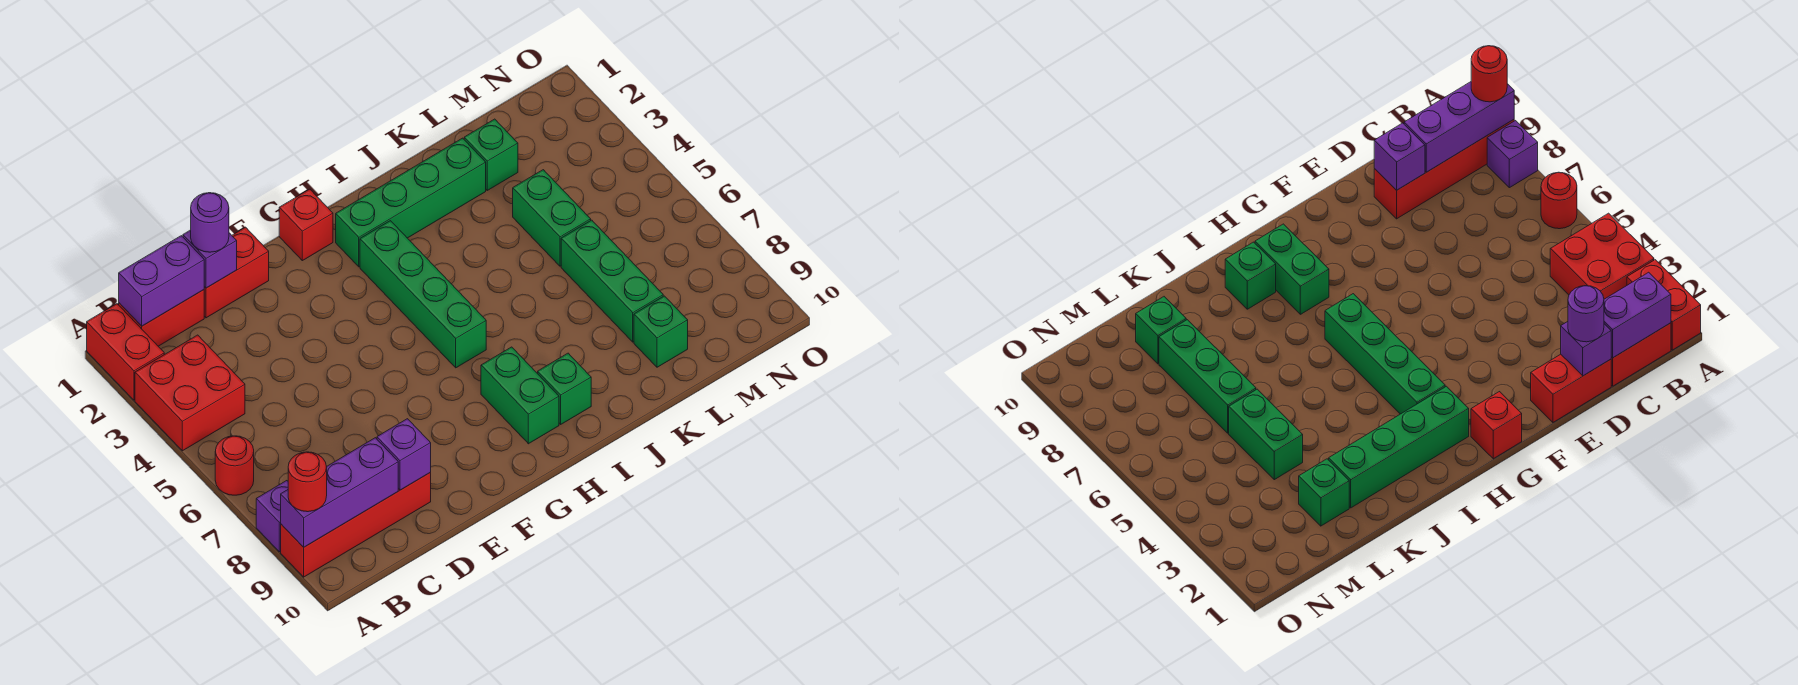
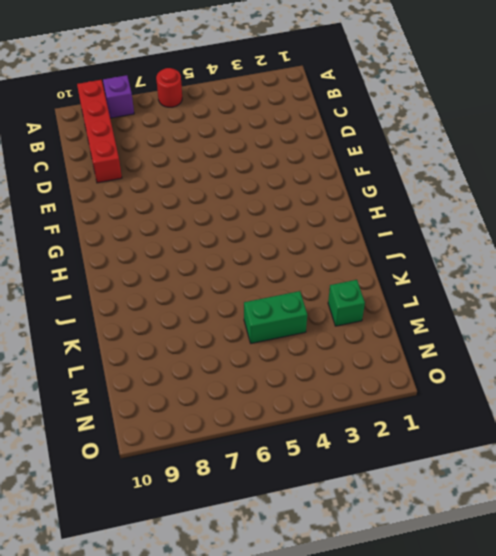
none -> red 1x2 brick [87,304,164,400]
none -> red 2x2 brick [135,335,245,451]
none -> red 1x2 brick [119,290,204,346]

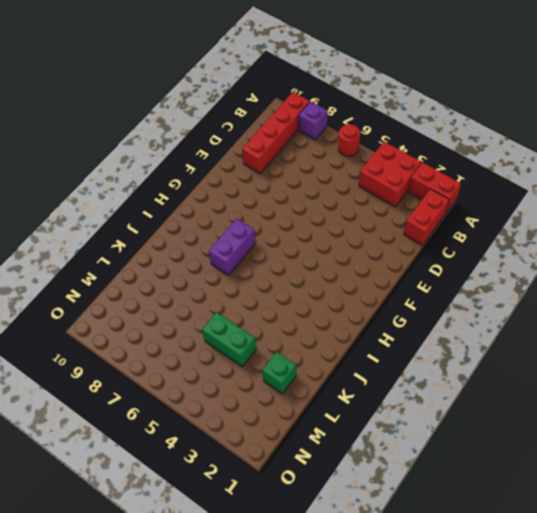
purple 1x2 brick [209,219,256,275] -> purple 1x2 brick moved to [119,236,204,326]
none -> red 1x2 brick [204,227,269,318]
none -> red 1x1 brick [279,189,333,261]
none -> green 1x4 brick [336,138,486,267]

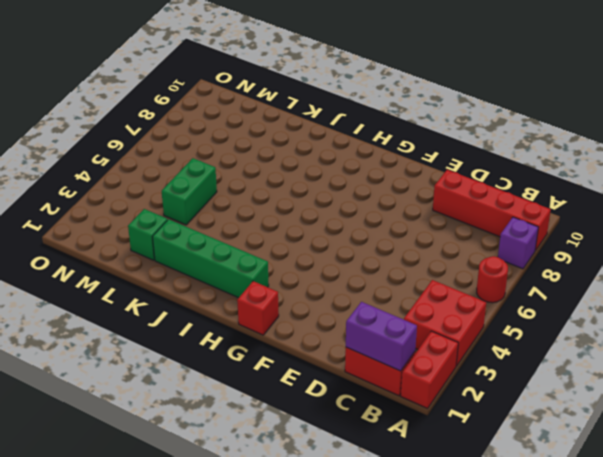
none -> red 1x2 brick [204,227,269,318]
none -> green 1x4 brick [360,221,486,368]
none -> green 1x2 brick [481,347,559,444]

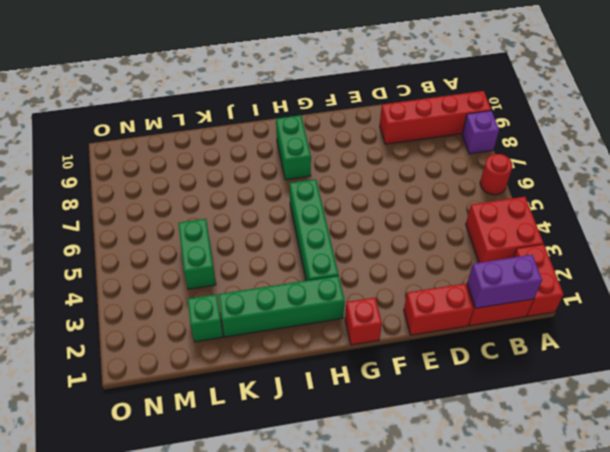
none -> green 1x1 brick [538,353,591,424]
none -> green 1x3 brick [561,220,663,342]
none -> green 1x1 brick [634,296,688,367]

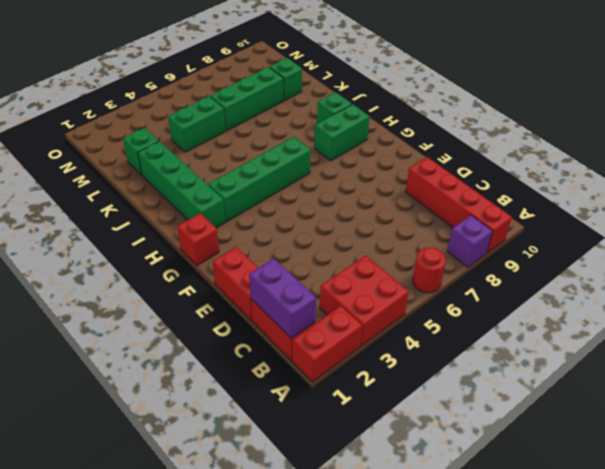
none -> purple 1x3 brick [281,438,398,547]
none -> purple 1x1 brick [183,230,237,288]
none -> purple 1x1 brick [377,419,431,490]

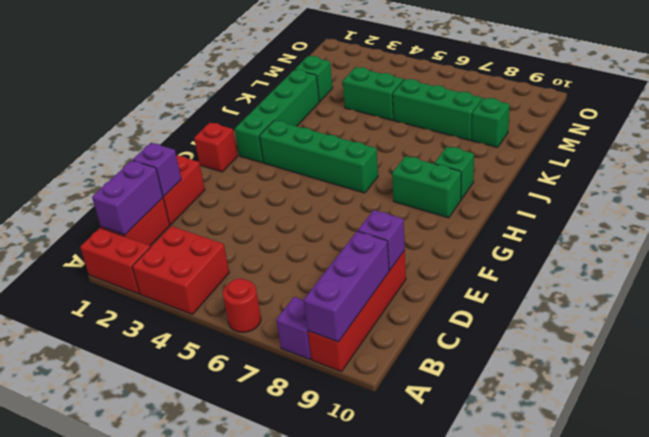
none -> red 1x1 round brick [288,452,327,512]
none -> purple 1x1 round brick [191,193,229,252]

